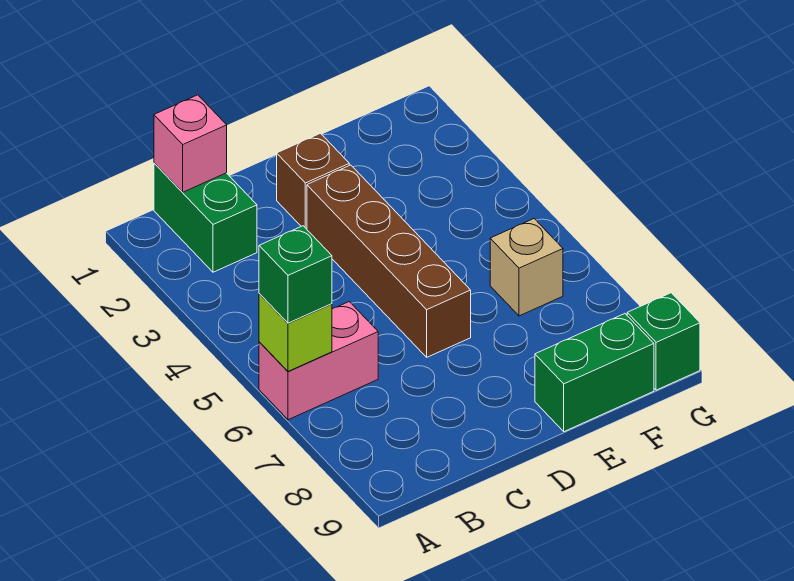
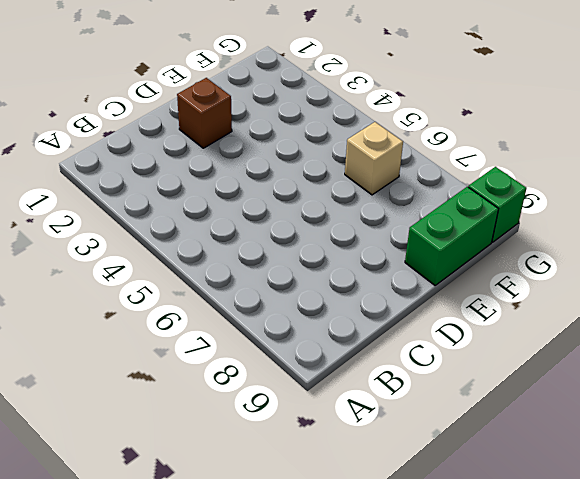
none -> pink 1x2 brick [259,302,378,420]
none -> green 1x2 brick [154,163,257,272]

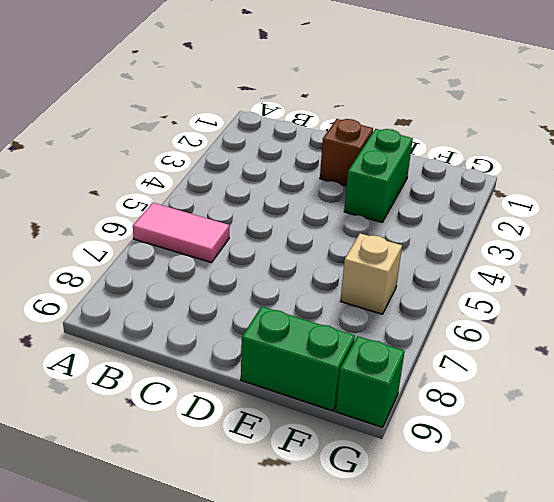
pink 1x2 tile [133,203,229,263] -> pink 1x2 brick [259,302,378,420]
green 1x2 brick [344,129,413,222] -> green 1x2 brick moved to [154,163,257,272]
none -> brown 1x4 brick [307,165,471,357]
none -> lime 1x1 brick [259,294,332,371]

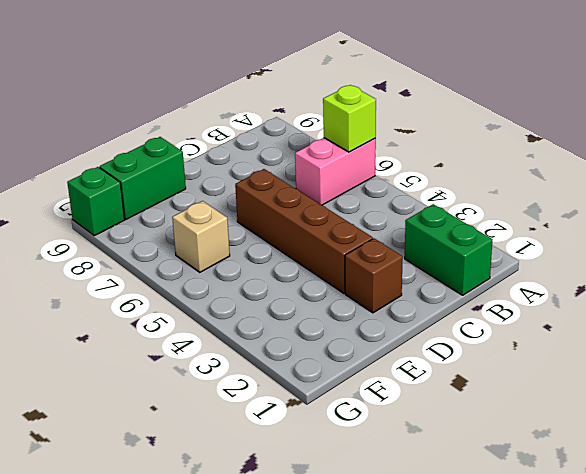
none -> pink 1x1 brick [154,95,227,192]
none -> green 1x1 brick [259,226,332,323]

